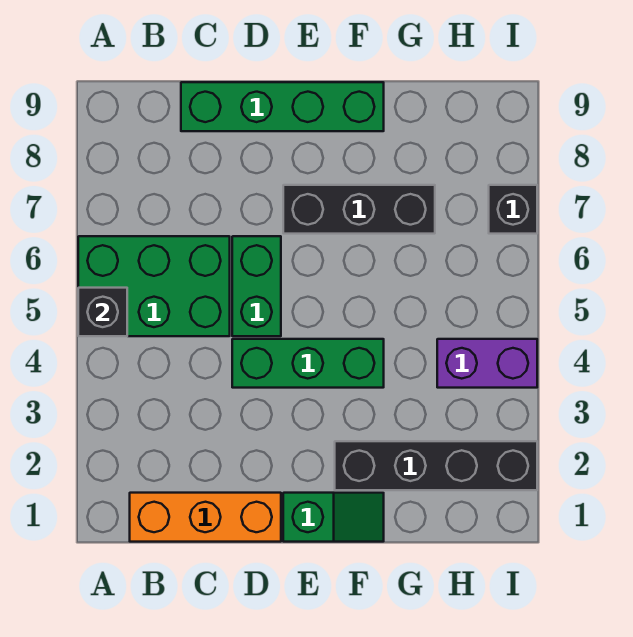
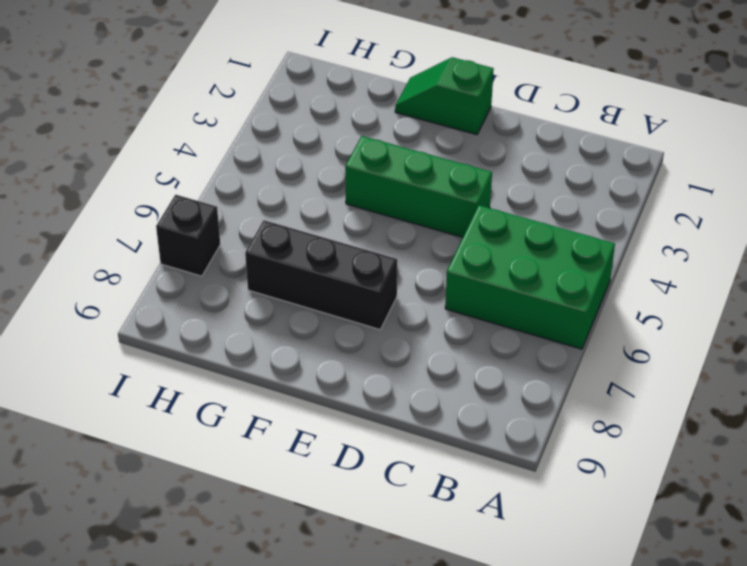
none -> orange 1x3 brick [130,493,281,542]
none -> green 1x4 brick [181,82,384,131]

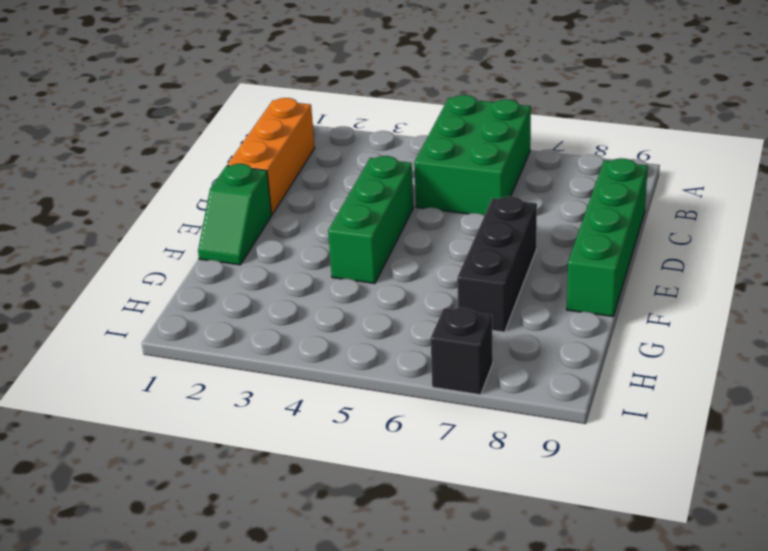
none -> green 1x2 brick [232,236,281,336]
none -> black 1x4 brick [335,441,537,490]

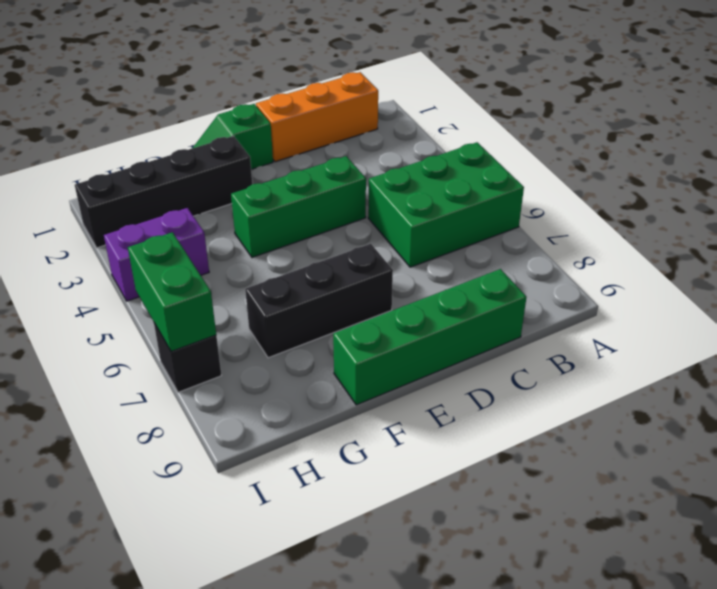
green 1x2 brick [128,232,216,352] -> green 1x2 brick moved to [232,236,281,336]
none -> black 1x1 brick [78,288,127,336]

